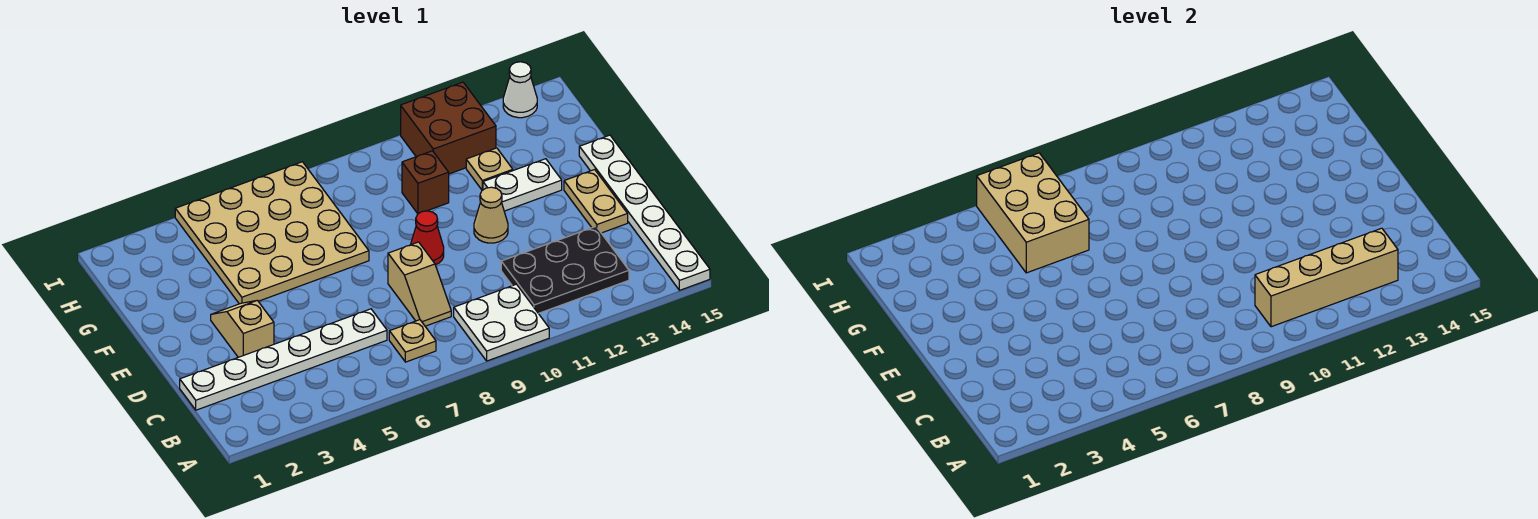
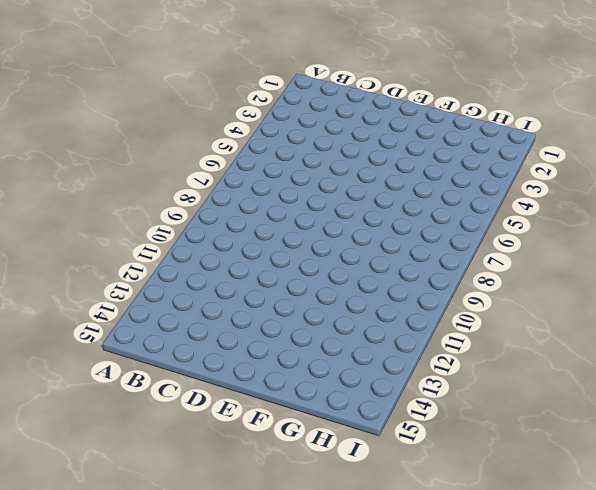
none -> white 2x2 plate [454,284,549,361]
none -> white 1x6 plate [579,135,710,290]
none -> tan 1x1 plate [389,320,436,362]

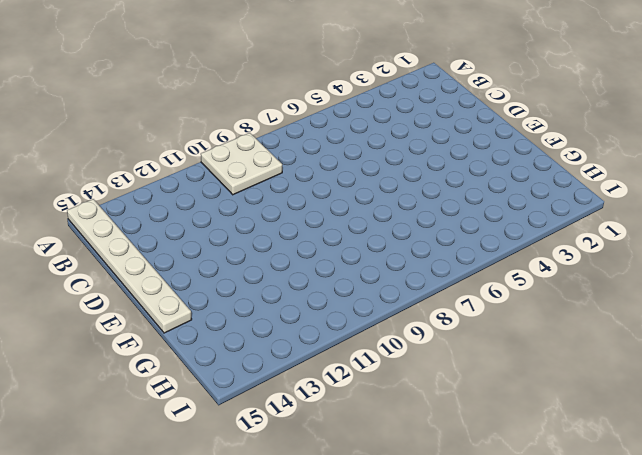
none -> tan 1x1 plate [389,320,436,362]
none -> black 2x3 plate [501,227,629,314]
none -> white 1x6 plate [180,309,387,410]

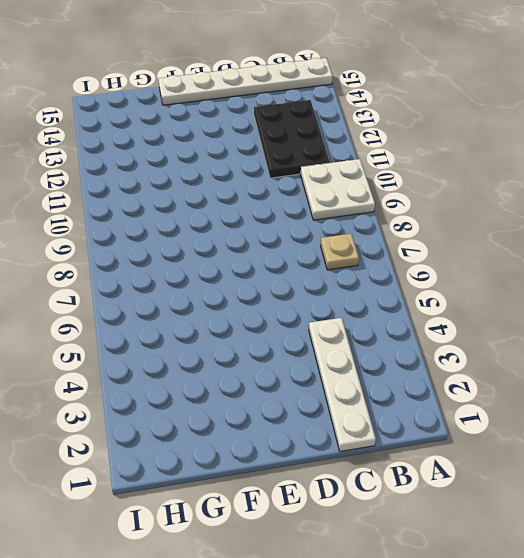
white 1x4 plate [309,318,376,451] -> white 1x6 plate [180,309,387,410]
none -> tan 1x2 slope [388,242,451,326]
none -> tan 1x2 slope [211,300,274,357]
none -> tan 1x2 plate [564,170,628,233]

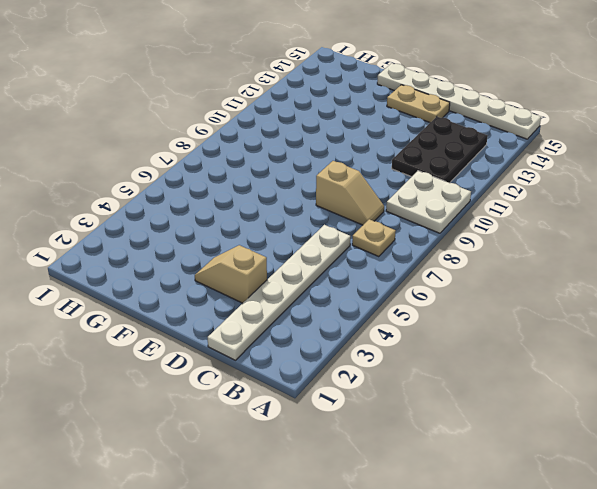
none -> red 1x1 cone [411,211,444,265]
none -> tan 1x1 cone [474,187,508,243]
none -> tan 4x4 plate [175,162,369,304]

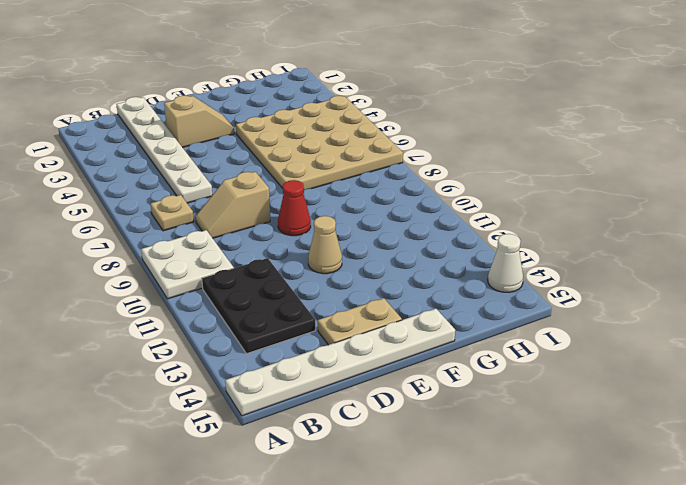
none -> white 1x2 plate [483,159,562,211]
none -> brown 1x1 brick [402,151,449,214]
none -> tan 1x1 plate [466,148,513,190]

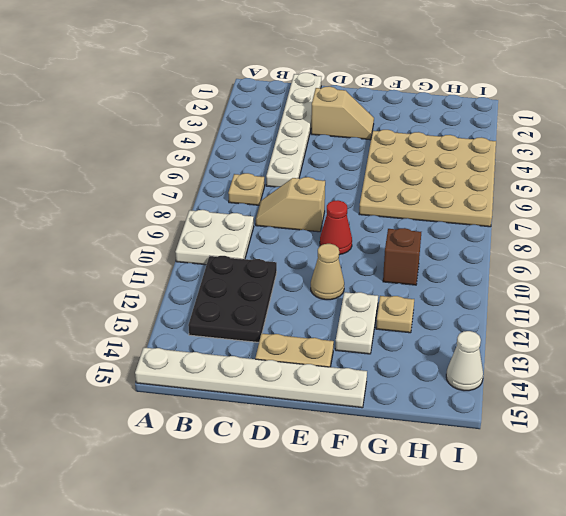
none -> brown 2x2 brick [401,82,496,174]
none -> tan 1x4 brick [1255,228,1398,327]
none -> tan 2x3 brick [977,153,1089,273]

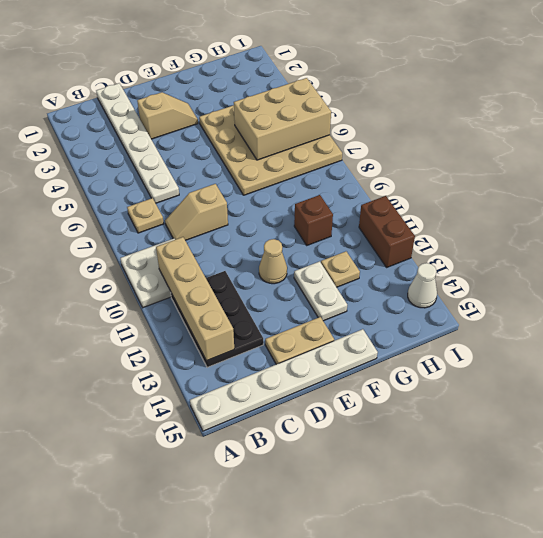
brown 1x2 brick [359,196,415,267] -> brown 2x2 brick [401,82,496,174]
none -> red 1x1 cone [411,211,444,265]

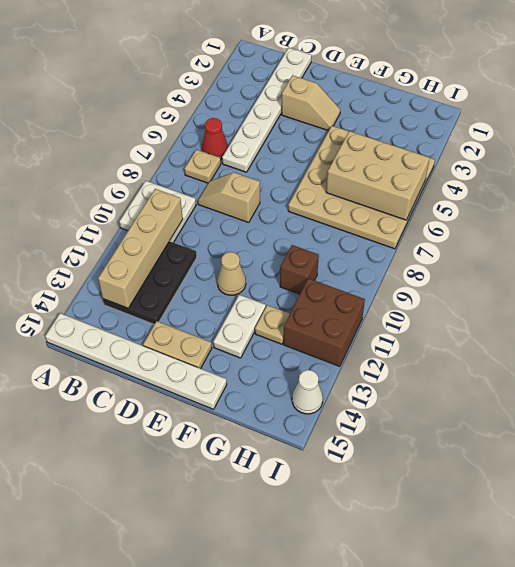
red 1x1 cone [202,118,228,159] -> red 1x1 cone moved to [411,211,444,265]

